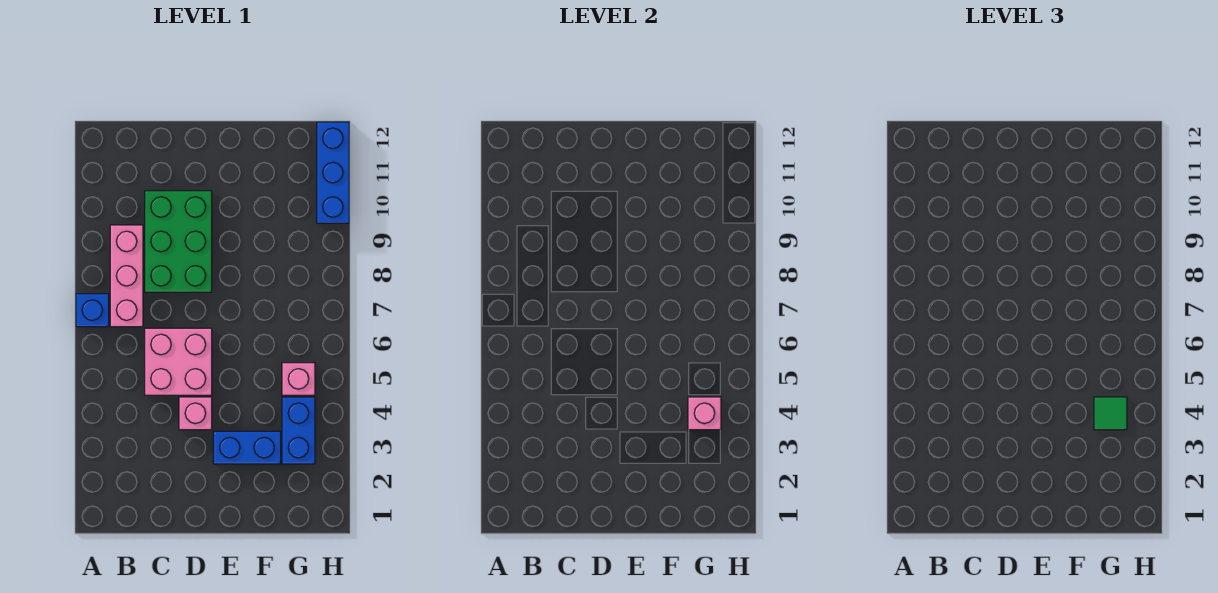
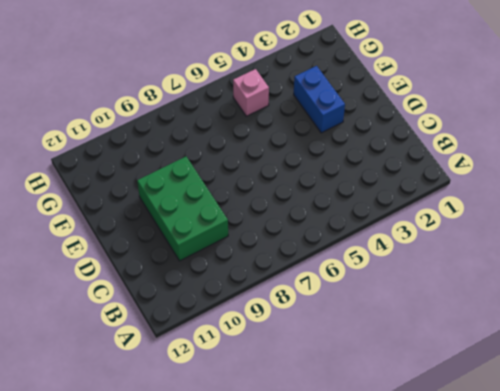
green 2x3 brick [137,157,228,261] -> green 2x3 brick turned to [145,191,212,292]
none -> blue 1x1 brick [76,294,109,327]
none -> pink 1x3 brick [110,225,143,327]

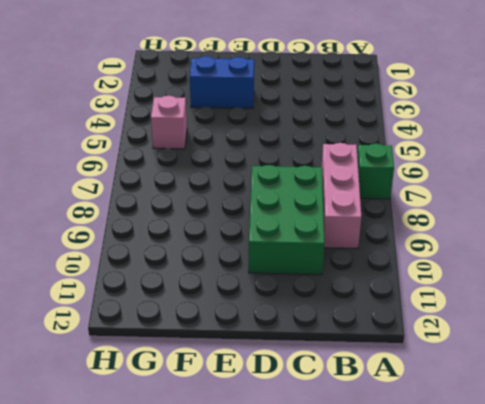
green 1x1 brick [357,144,394,199] -> blue 1x1 brick [76,294,109,327]
none -> pink 2x2 brick [145,328,212,395]
none -> pink 1x1 brick [179,397,212,430]

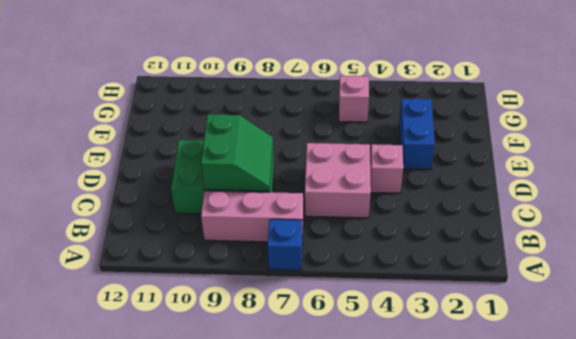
green 2x2 slope [201,114,273,191] -> none
none -> blue 1x2 brick [282,397,315,464]
none -> blue 1x3 brick [317,122,349,223]

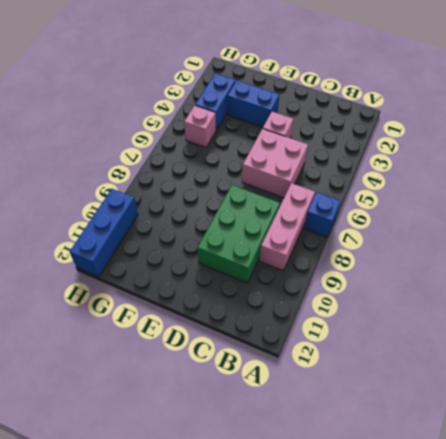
none -> pink 1x1 brick [688,397,721,430]
none -> green 1x1 tile [1094,397,1127,430]

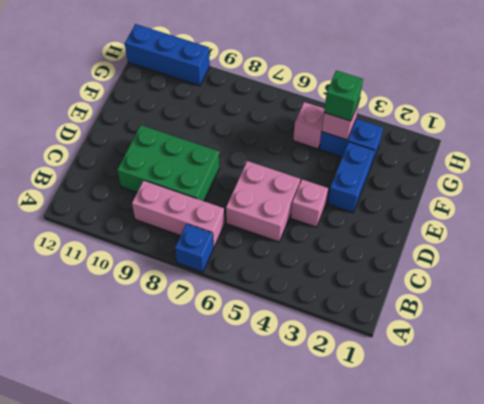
green 1x1 brick [324,70,363,121] -> green 1x1 tile [1094,397,1127,430]

